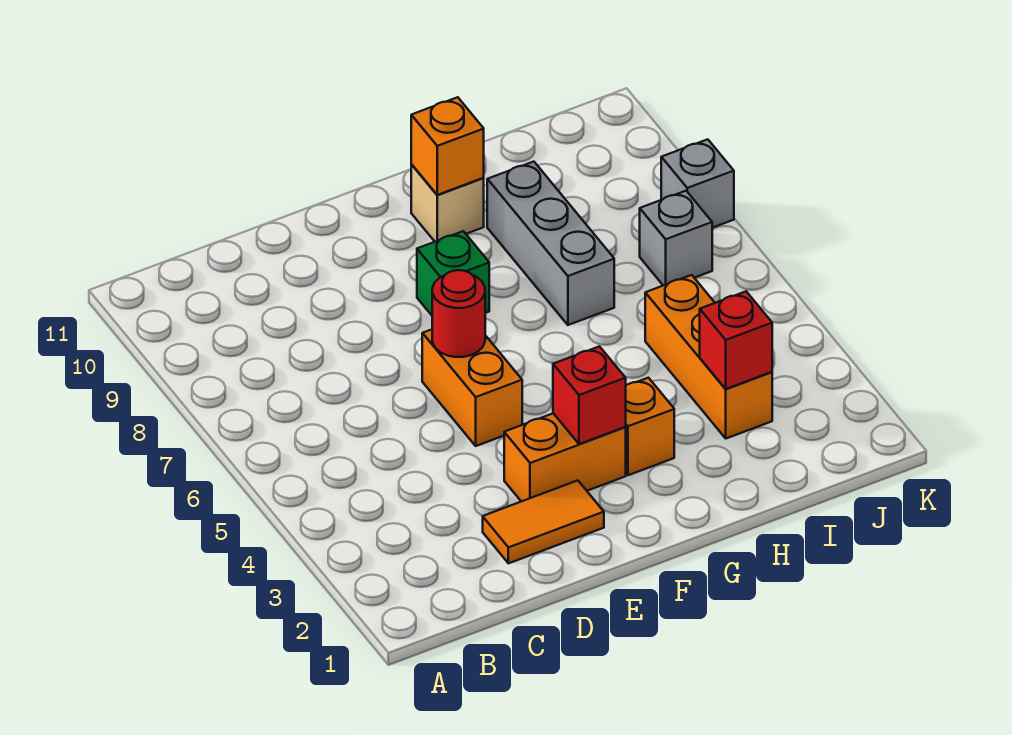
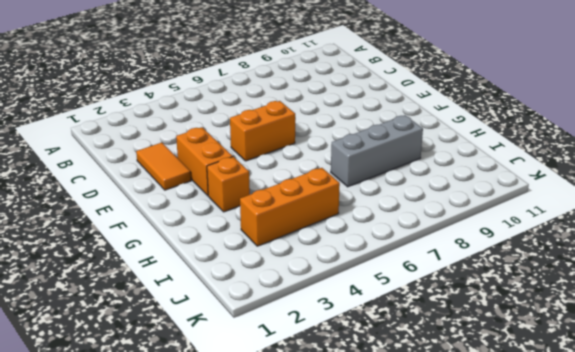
none -> green 1x1 brick [417,231,489,315]
none -> tan 1x1 brick [411,165,484,242]
none -> grey 1x1 brick [640,191,712,286]

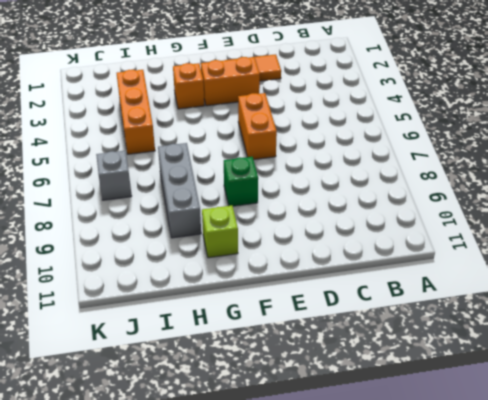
lime 1x1 brick [202,205,238,258] -> tan 1x1 brick [411,165,484,242]
none -> grey 1x1 brick [661,139,734,228]
none -> red 1x1 round brick [432,270,485,357]
none -> red 1x1 brick [553,346,626,444]

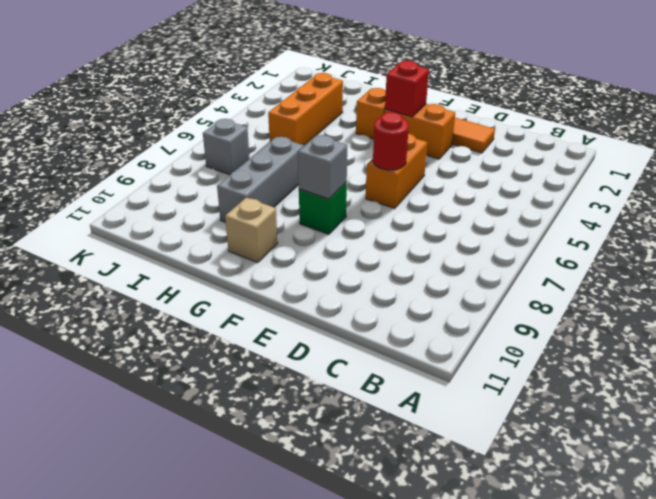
grey 1x1 brick [298,135,347,199] -> grey 1x1 brick moved to [661,139,734,228]
none -> orange 1x1 brick [411,97,484,195]
none -> red 1x1 brick [700,292,772,389]

